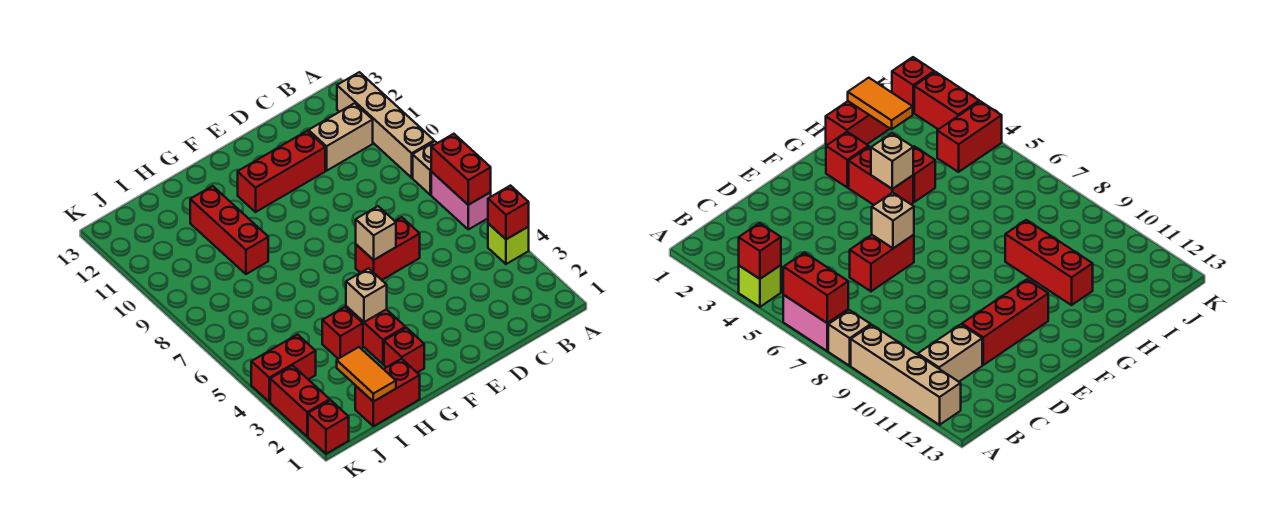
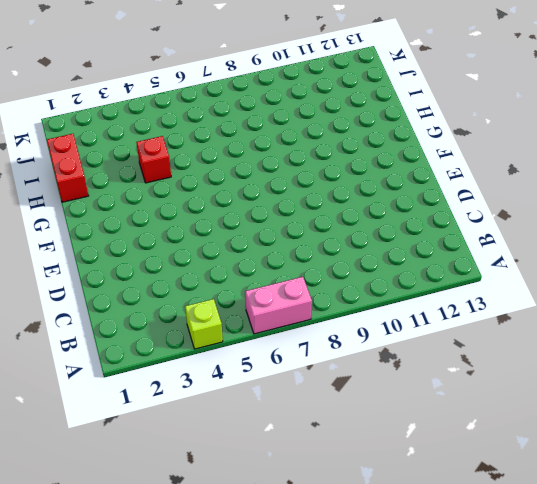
none -> tan 1x1 brick [413,141,437,195]
none -> tan 1x4 brick [337,72,434,178]
none -> tan 1x2 brick [309,103,373,171]

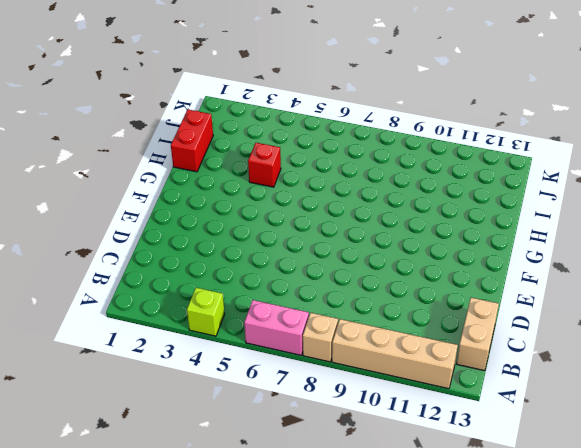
tan 1x2 brick [457,298,499,371] -> tan 1x2 brick moved to [309,103,373,171]
none -> red 1x2 brick [356,217,420,280]
none -> red 1x3 brick [238,131,325,212]
none -> red 1x1 brick [384,328,424,373]

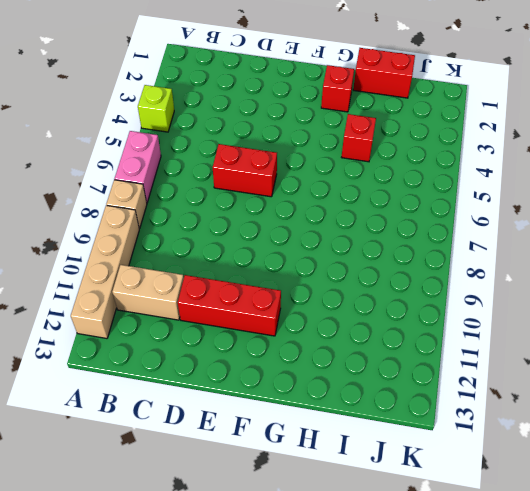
none -> red 1x2 brick [346,306,405,364]
none -> red 1x3 brick [190,186,268,274]
none -> red 1x2 brick [251,335,316,402]

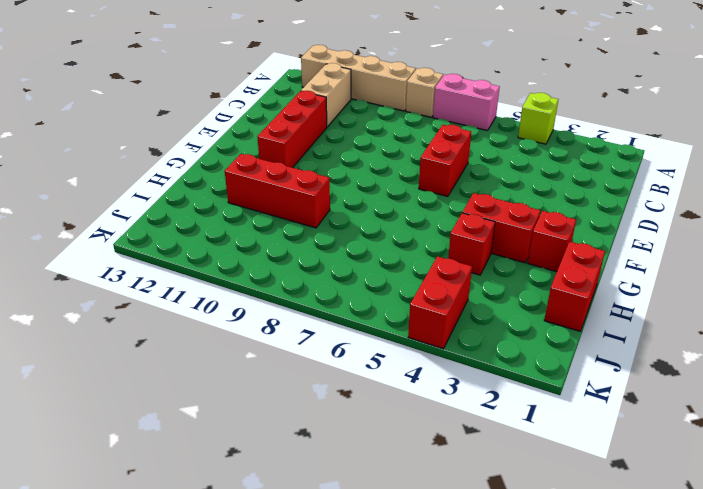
none -> red 1x1 brick [308,400,349,454]
none -> red 1x2 brick [270,366,330,436]
none -> red 1x1 brick [488,186,529,239]

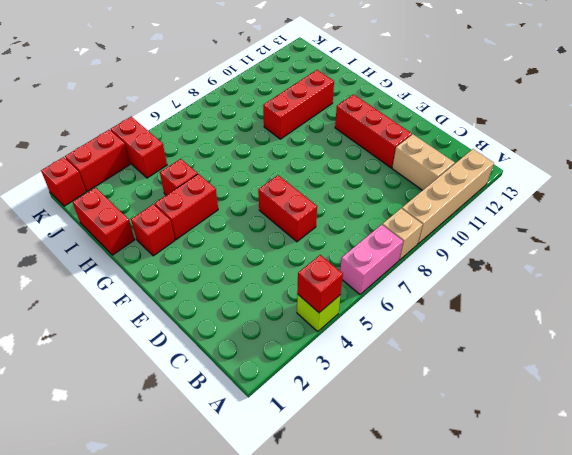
none -> red 1x2 brick [431,134,491,205]
none -> tan 1x1 brick [356,206,396,260]
none -> tan 1x1 brick [346,268,387,322]

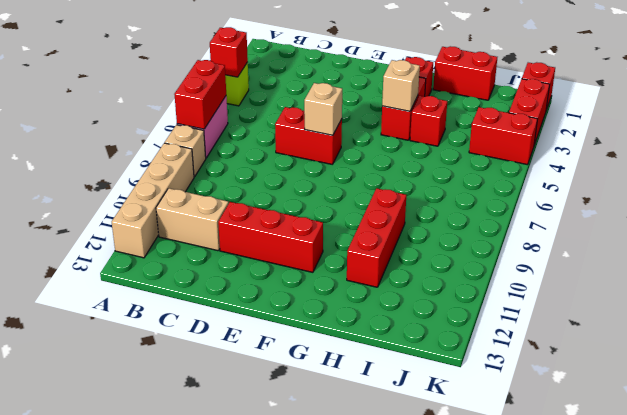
none -> orange 1x2 tile [337,347,396,402]

